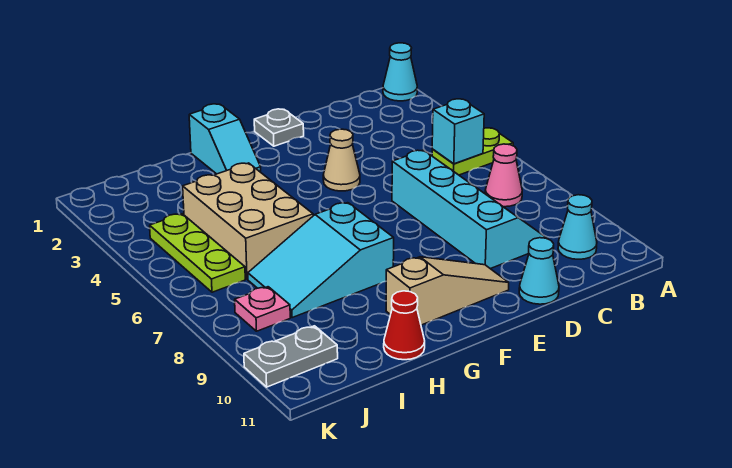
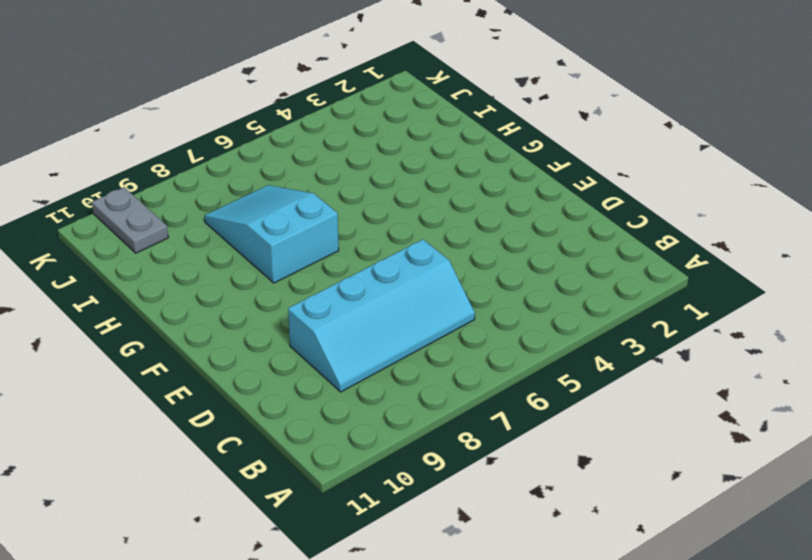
none -> cyan 1x1 cone [383,43,417,101]
none -> lime 1x2 plate [432,128,513,175]
none -> pink 1x1 cone [485,144,522,207]

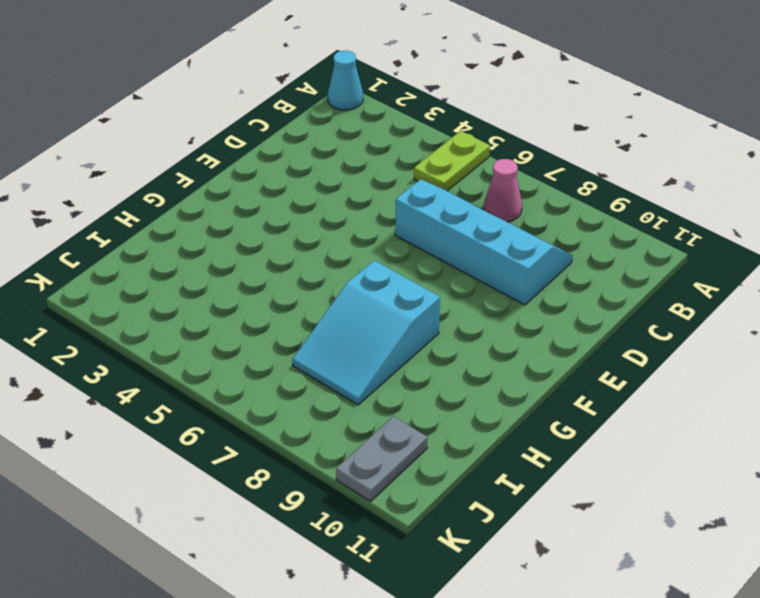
none -> cyan 1x1 cone [558,195,597,259]
none -> cyan 1x1 cone [519,238,559,304]
none -> grey 1x1 plate [254,109,304,146]

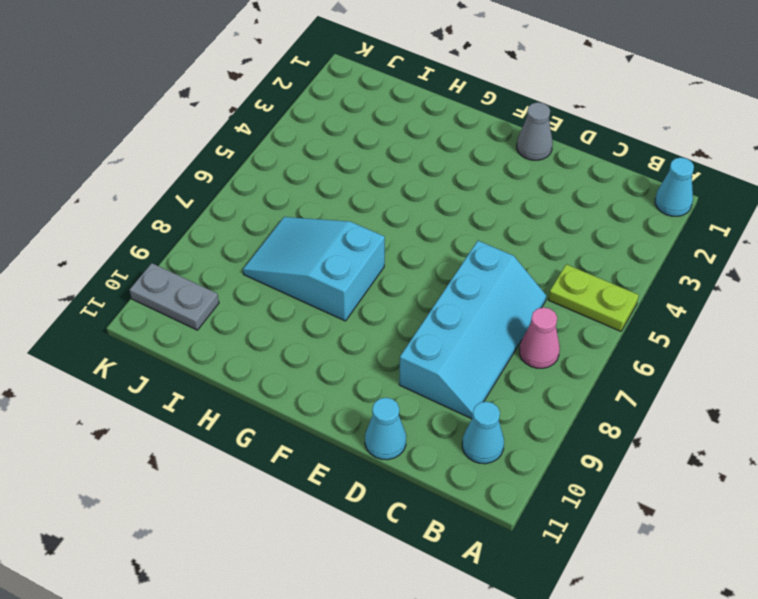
grey 1x1 cone [517,102,553,160] -> grey 1x1 plate [254,109,304,146]
none -> tan 1x1 cone [323,129,360,191]
none -> tan 1x3 slope [386,257,509,325]
none -> cyan 1x2 slope [189,104,261,174]

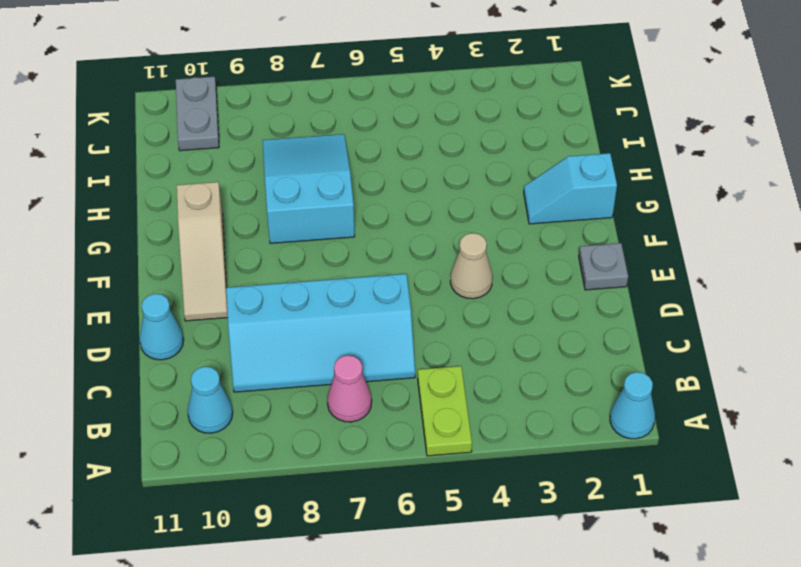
none -> tan 2x3 brick [183,163,313,279]
none -> red 1x1 cone [384,291,425,360]
none -> lime 1x3 plate [150,214,245,292]

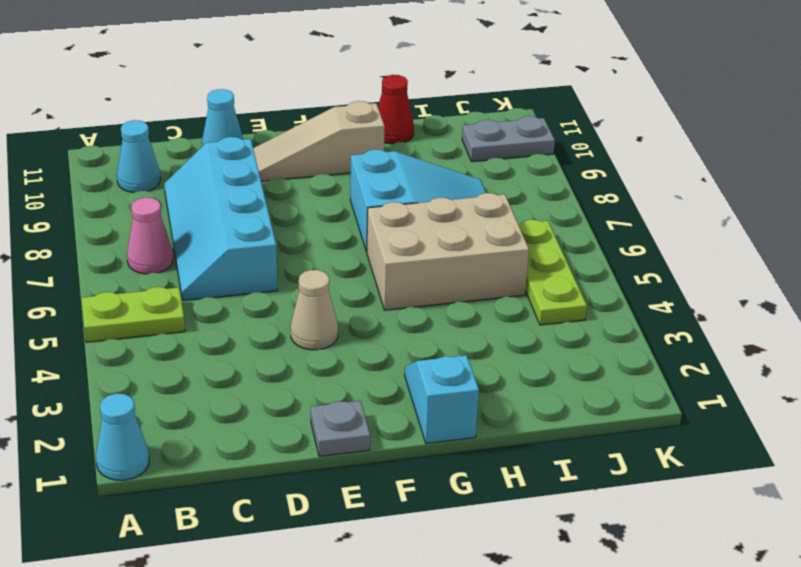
tan 2x3 brick [367,193,529,310] -> tan 2x3 brick turned to [183,163,313,279]
none -> pink 1x1 plate [235,287,290,331]
none -> cyan 1x1 brick [432,99,484,164]

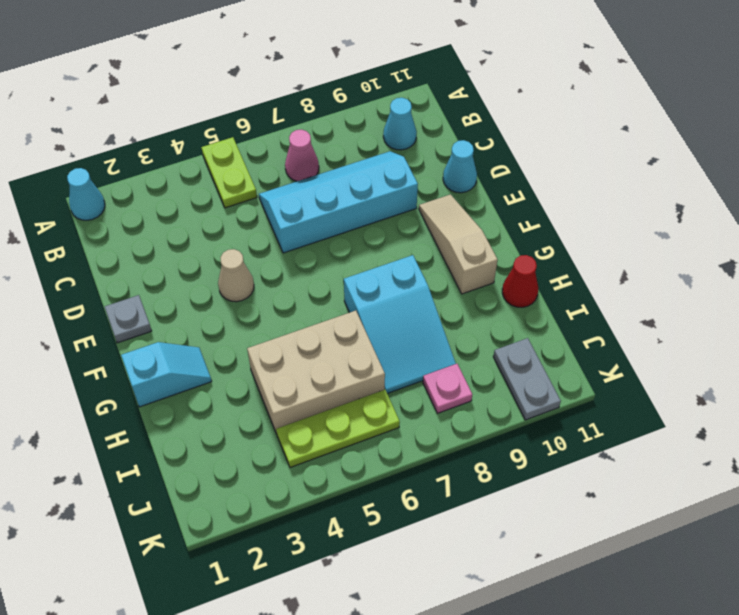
none -> cyan 1x1 brick [432,99,484,164]

